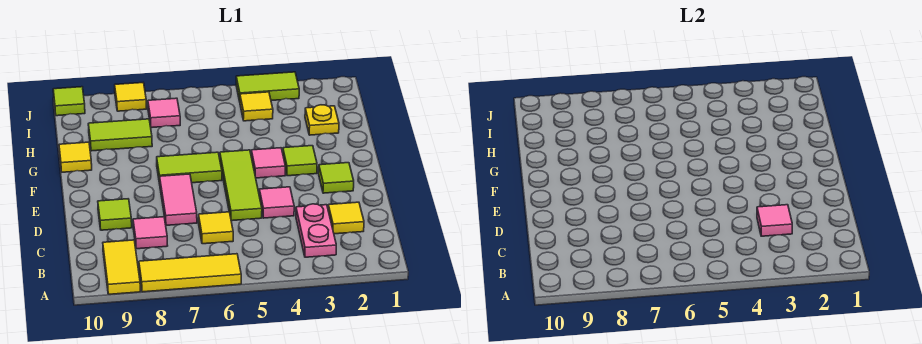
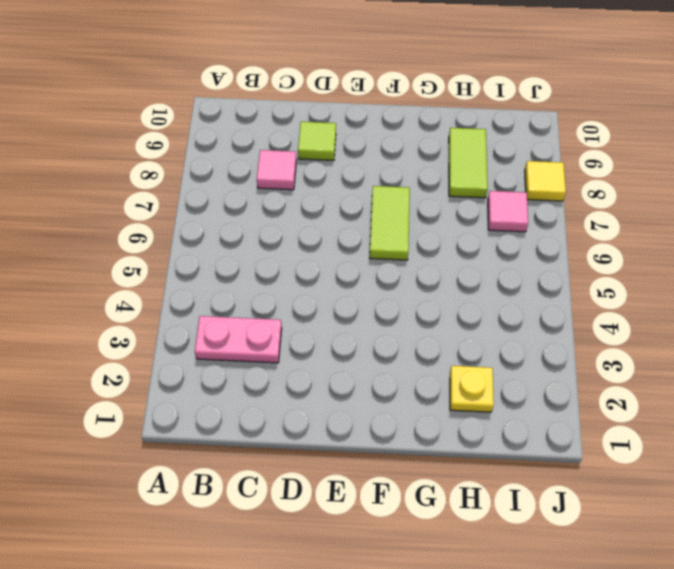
none -> yellow 1x3 tile [139,254,241,292]
none -> yellow 1x2 tile [103,240,140,294]
none -> yellow 1x1 tile [328,202,364,234]

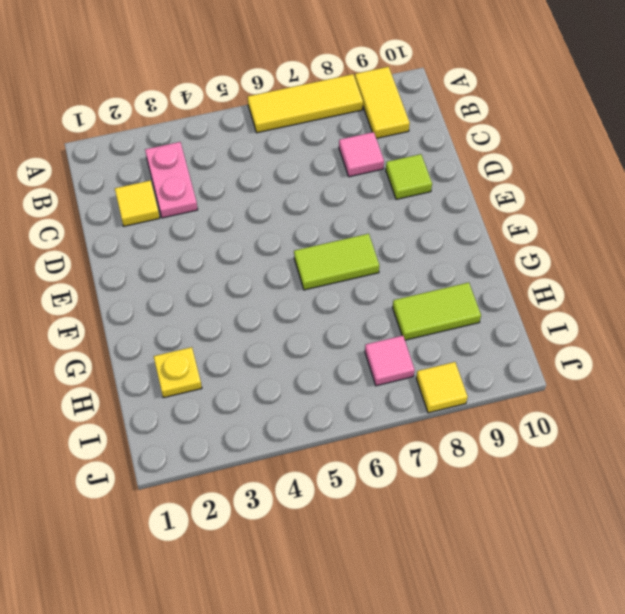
none -> yellow 1x1 tile [199,212,233,244]
none -> pink 1x1 tile [259,187,294,218]
none -> lime 1x3 tile [220,150,262,221]

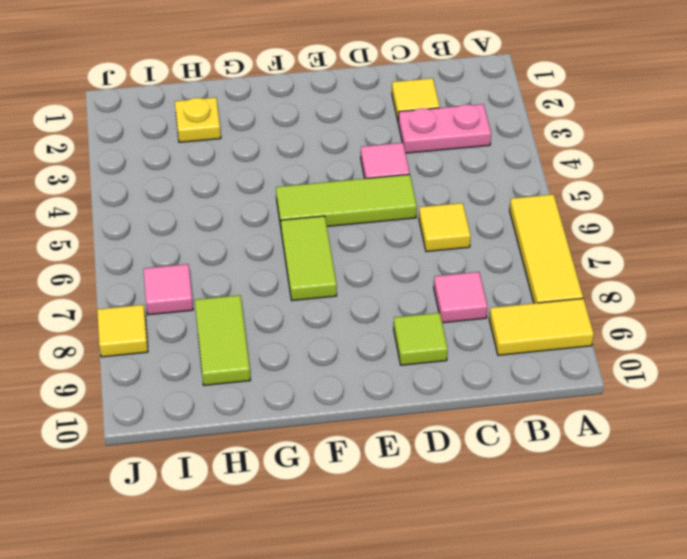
none -> pink 1x2 tile [160,174,197,225]
none -> lime 1x1 tile [319,163,354,193]
none -> lime 1x1 tile [283,146,317,176]

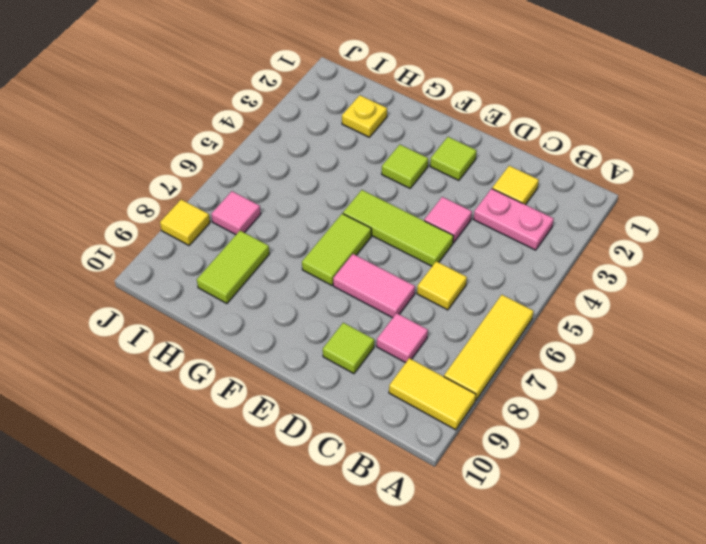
none -> pink 1x1 tile [251,148,285,178]
none -> yellow 1x1 tile [59,142,92,172]
none -> yellow 1x1 tile [240,92,273,121]

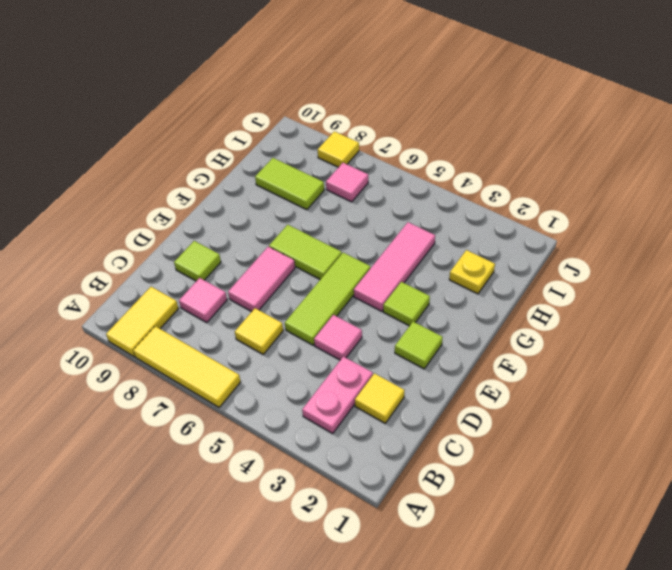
pink 1x3 tile [354,222,435,311] -> pink 1x1 tile [251,148,285,178]
none -> yellow 1x1 tile [59,142,92,172]
none -> yellow 1x1 tile [240,92,273,121]
none -> lime 1x2 tile [236,72,299,101]

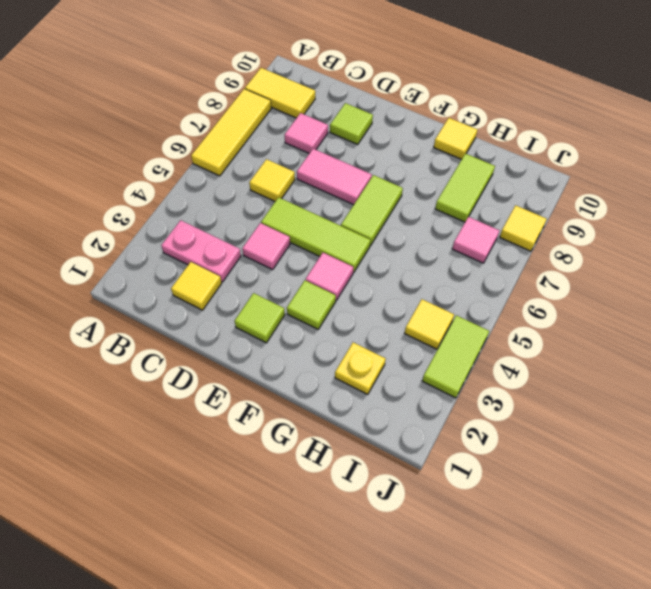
none -> lime 1x1 tile [53,87,85,116]
none -> pink 1x1 tile [757,205,792,236]

